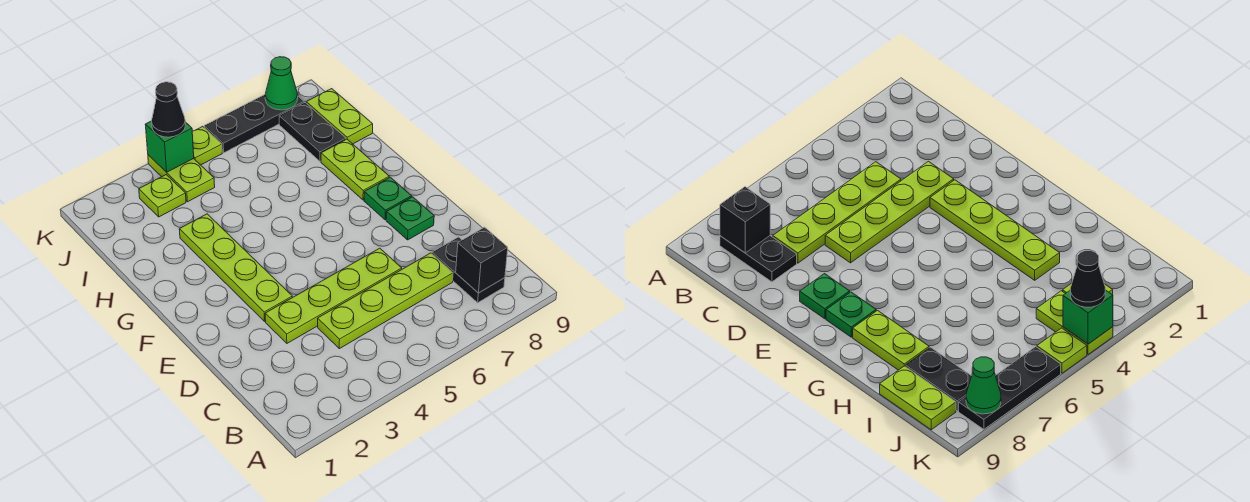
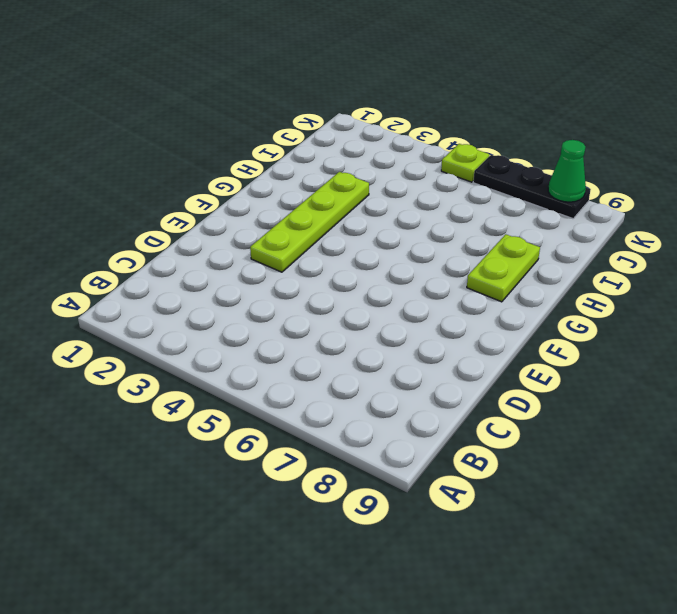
none -> black 1x2 plate [432,237,505,303]
none -> lime 1x4 plate [318,253,453,349]
none -> lime 1x4 plate [265,248,402,343]

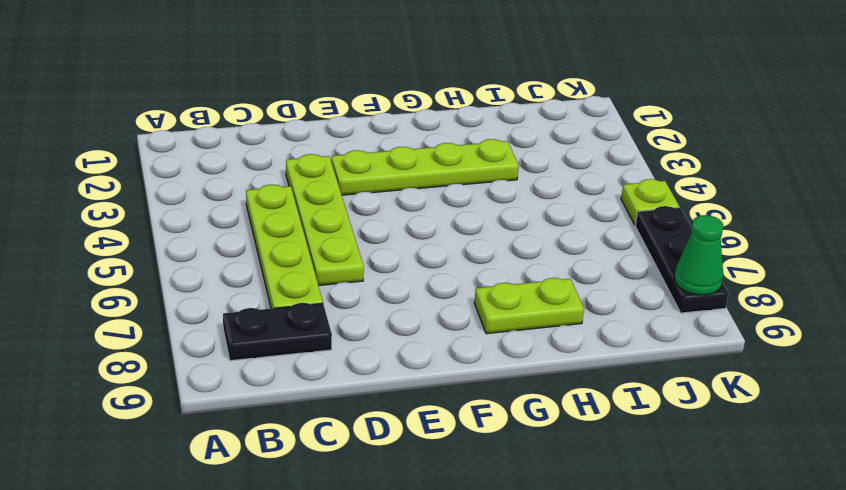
none -> green 1x1 plate [386,197,434,240]
none -> green 1x1 plate [364,177,412,220]
none -> black 1x2 plate [279,103,346,161]

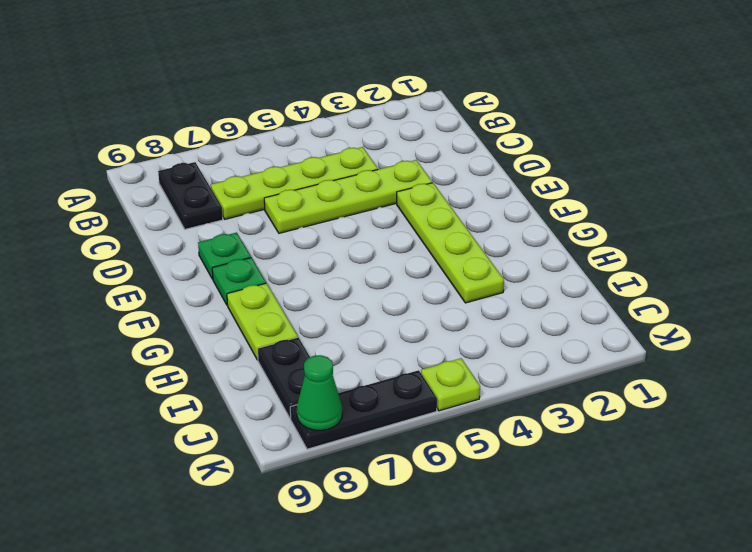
none -> lime 1x2 plate [306,89,373,144]
none -> lime 1x1 plate [139,175,186,217]
none -> lime 1x2 plate [148,155,215,202]

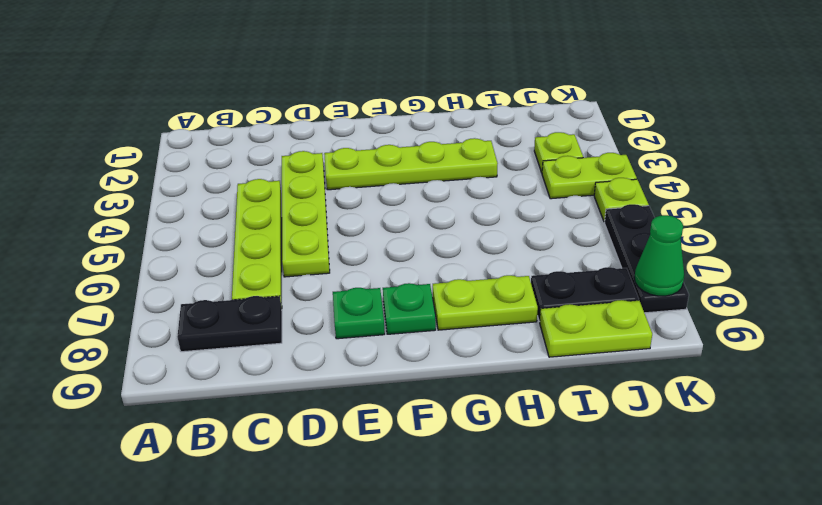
none -> black 1x1 brick [456,227,508,293]
none -> green 1x1 brick [145,121,194,172]
none -> black 1x1 cone [152,82,185,137]

